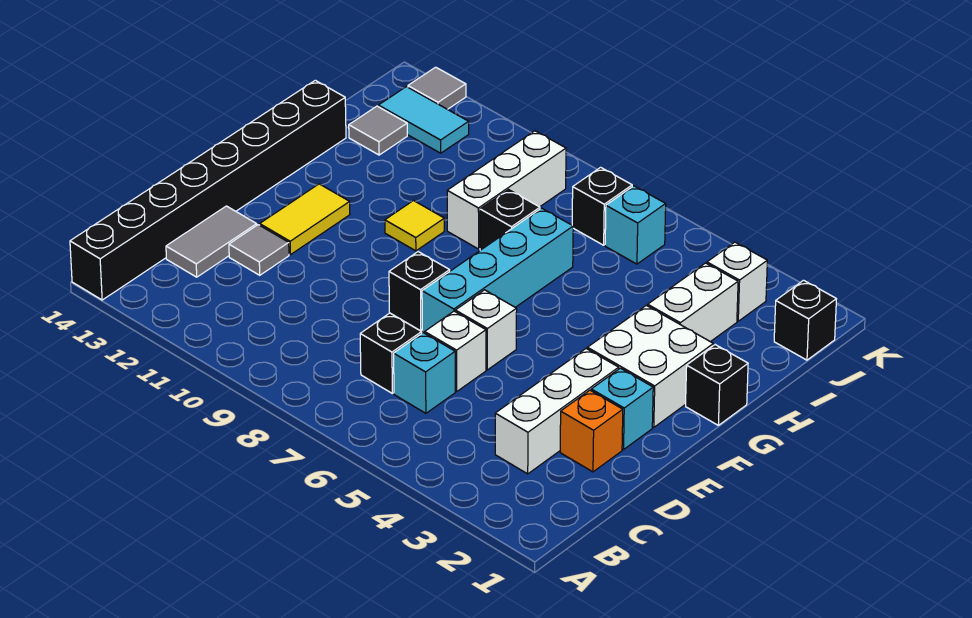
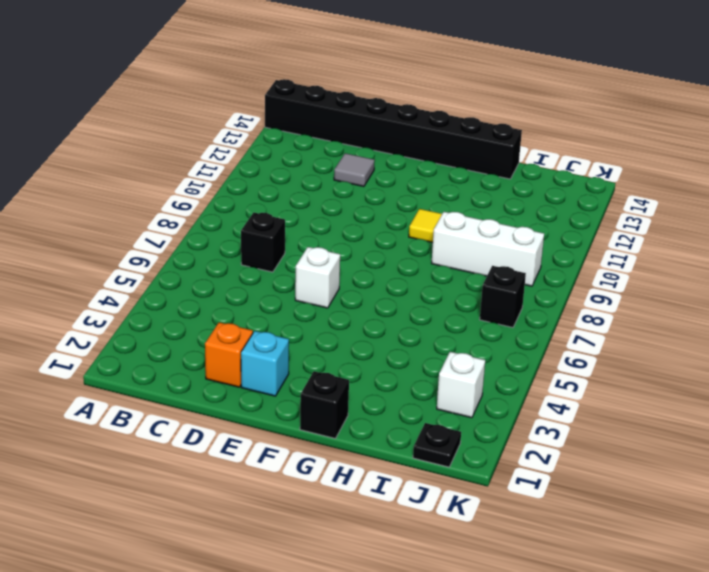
black 1x1 plate [413,423,461,467] -> black 1x1 brick [774,280,836,360]
none -> white 1x3 brick [495,349,619,474]
none -> cyan 1x1 brick [394,333,455,413]
none -> grey 1x2 tile [166,206,257,277]

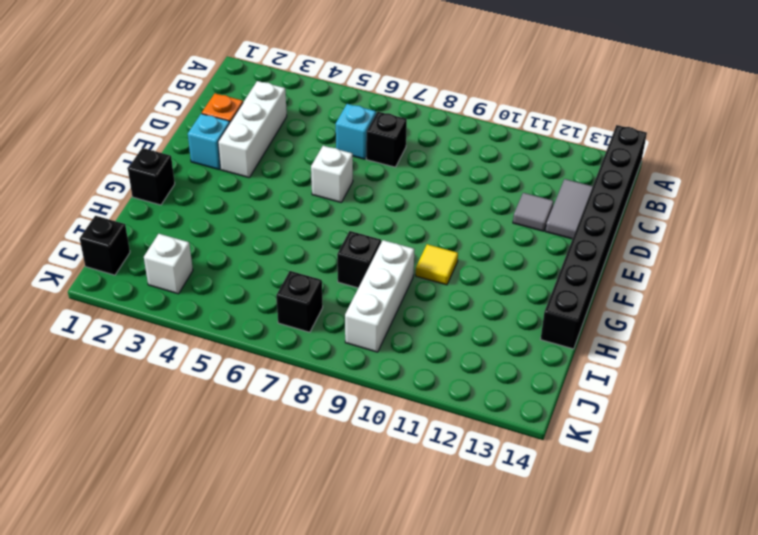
none -> white 1x1 brick [425,311,486,391]
none -> cyan 1x4 brick [422,208,573,333]
none -> black 1x1 brick [389,252,450,331]

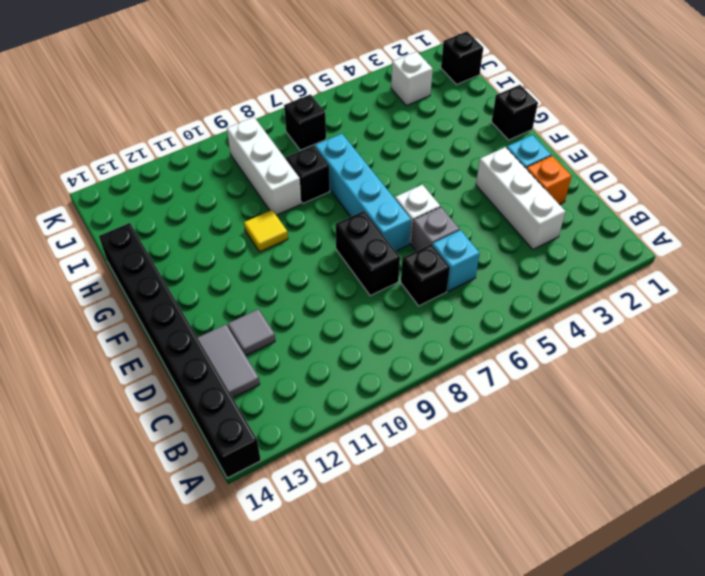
grey 1x1 brick [412,207,460,251] -> white 1x1 brick [425,311,486,391]
black 1x2 brick [336,211,400,296] -> black 1x1 brick [389,252,450,331]
none -> yellow 1x2 tile [260,184,350,255]
none -> white 2x2 brick [587,305,713,427]
none -> white 1x2 brick [648,263,738,342]

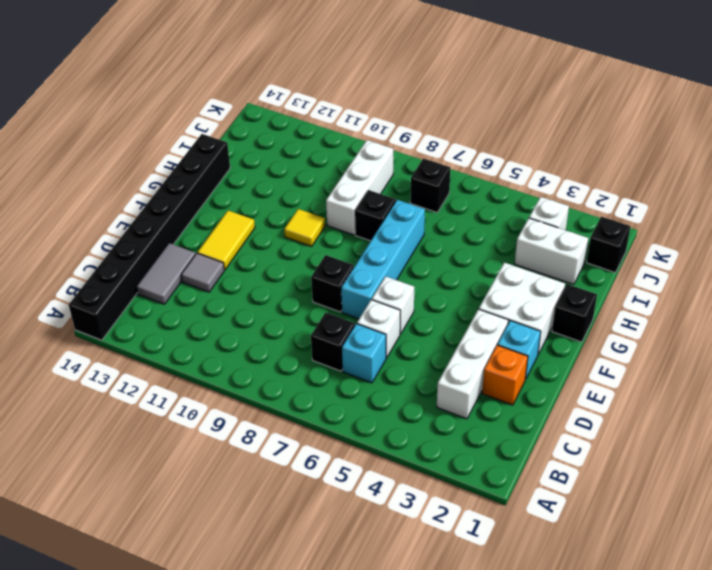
white 1x2 brick [515,218,588,285] -> white 1x2 brick turned to [648,263,738,342]
none -> grey 1x1 tile [349,106,407,155]
none -> cyan 1x1 brick [605,186,666,264]
none -> cyan 1x2 tile [378,87,469,153]

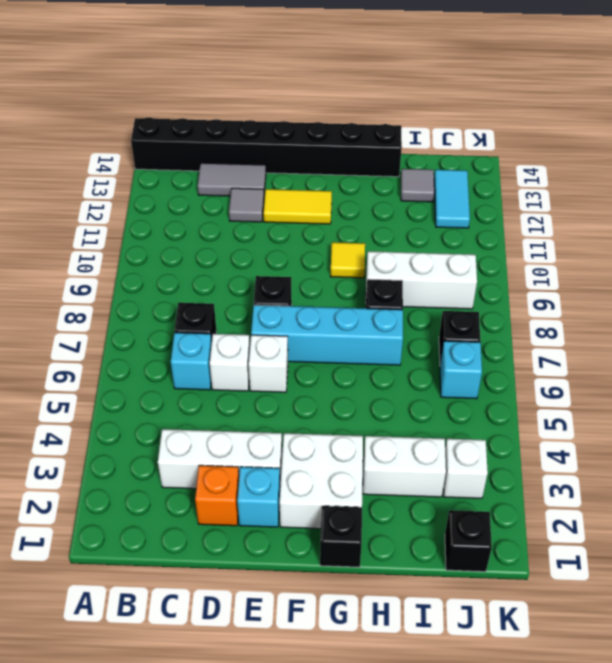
none -> grey 1x1 tile [408,67,466,109]

